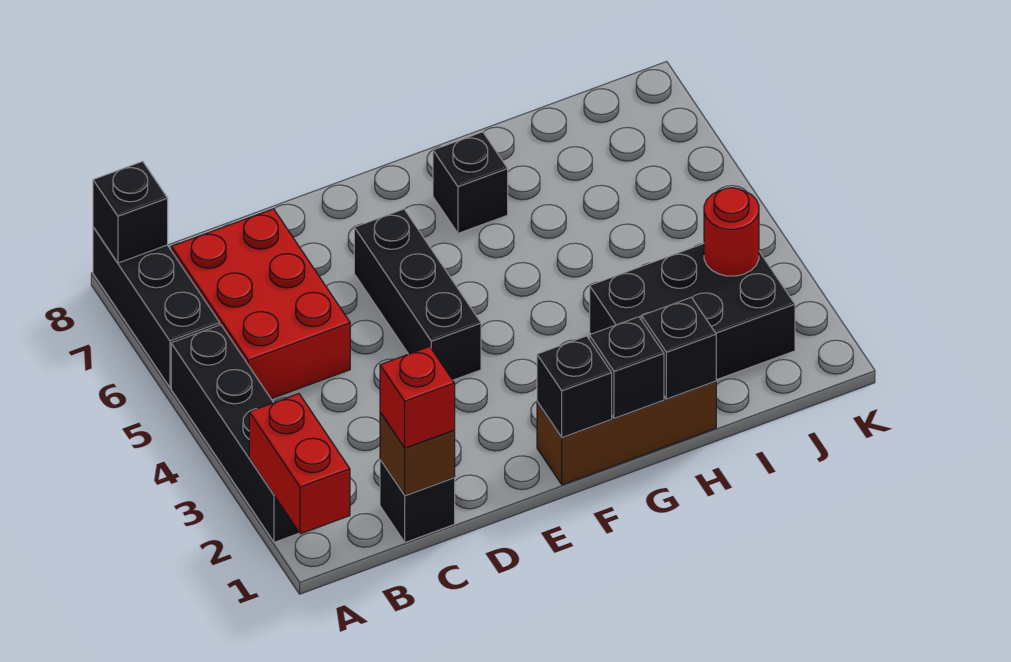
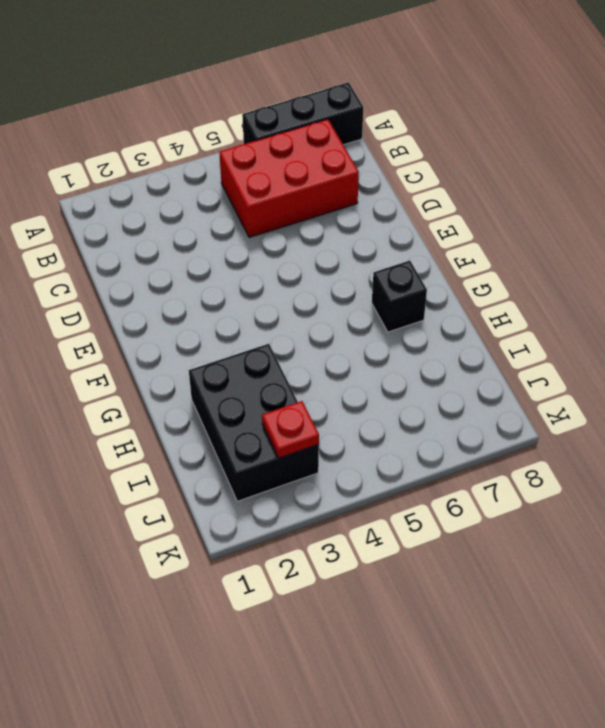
red 1x1 plate [262,401,319,458] -> red 1x1 round brick [704,188,759,276]
none -> black 1x4 brick [171,325,299,542]
none -> black 1x1 brick [380,460,455,542]
none -> black 1x3 brick [354,209,481,380]

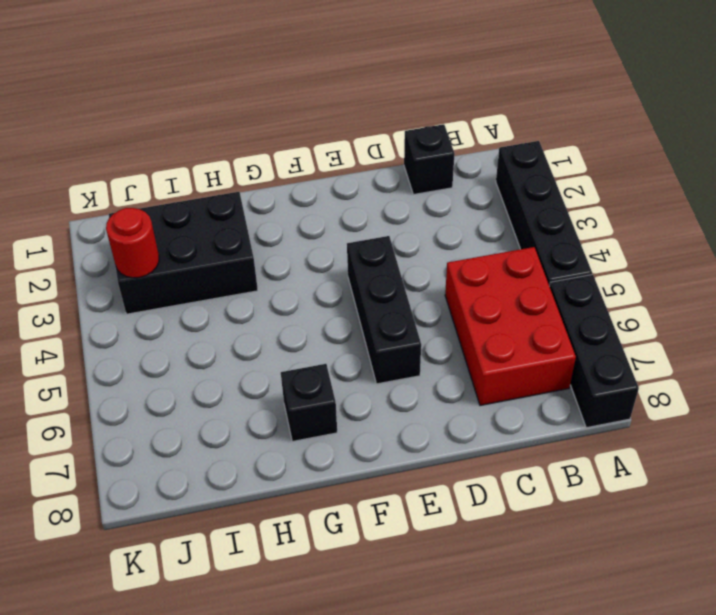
none -> brown 1x3 brick [537,381,716,485]
none -> red 1x2 brick [249,394,350,534]
none -> black 1x1 brick [93,161,168,263]

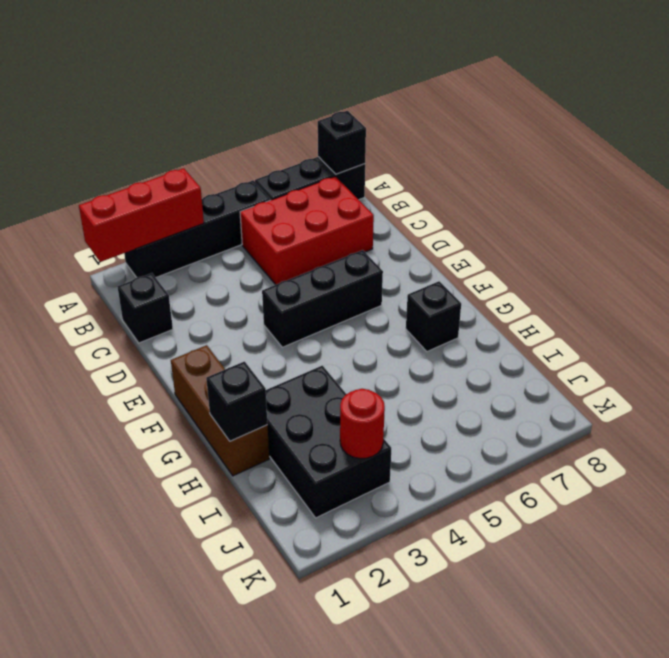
red 1x3 brick [79,168,204,262] -> red 1x2 brick [249,394,350,534]
none -> brown 1x1 brick [380,412,455,495]
none -> black 1x1 brick [537,336,612,437]
none -> black 1x1 brick [589,317,664,418]

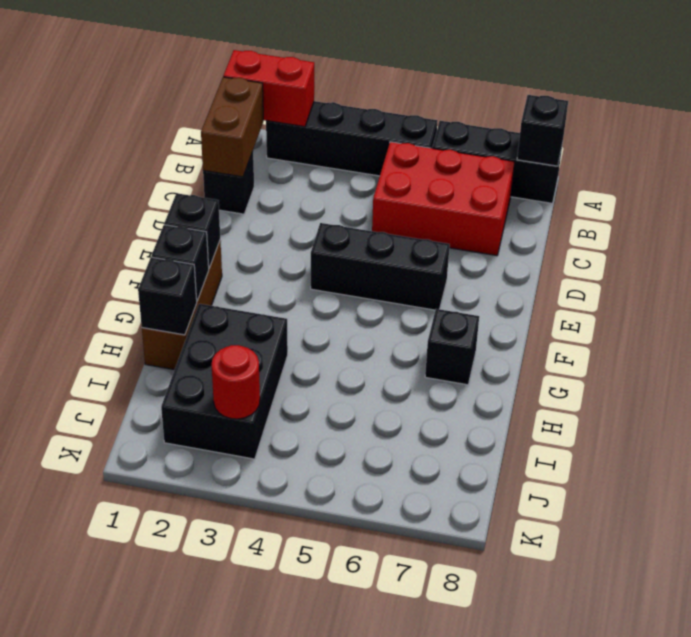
brown 1x2 brick [201,77,263,177] -> brown 1x1 brick [380,412,455,495]
none -> red 1x1 brick [380,346,455,448]

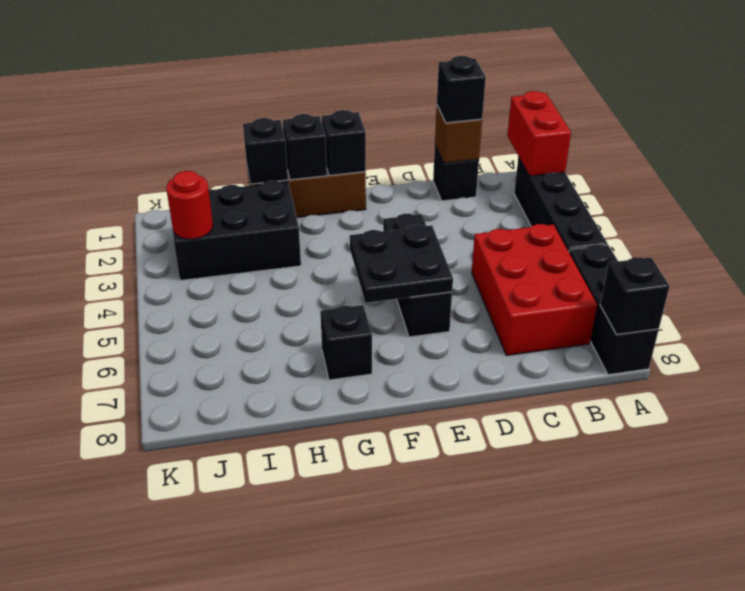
black 1x1 brick [437,56,486,123] -> red 1x1 brick [380,346,455,448]
black 2x2 plate [350,225,453,303] -> none

